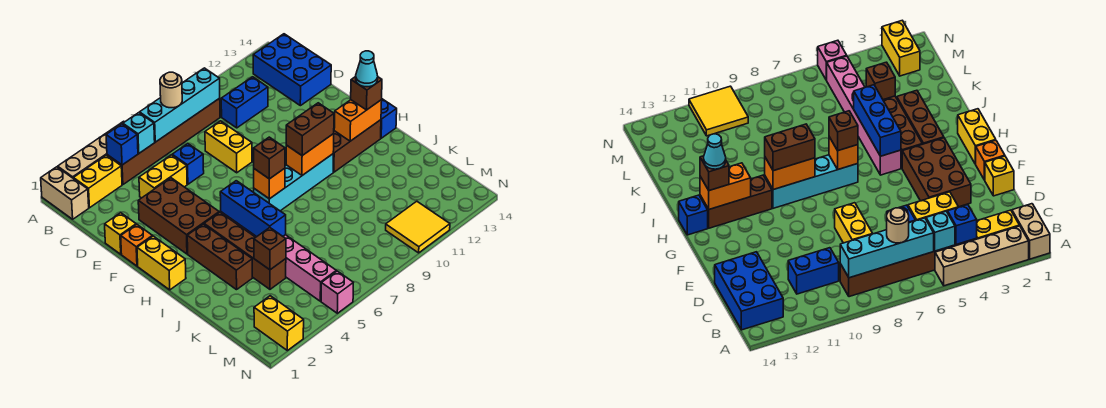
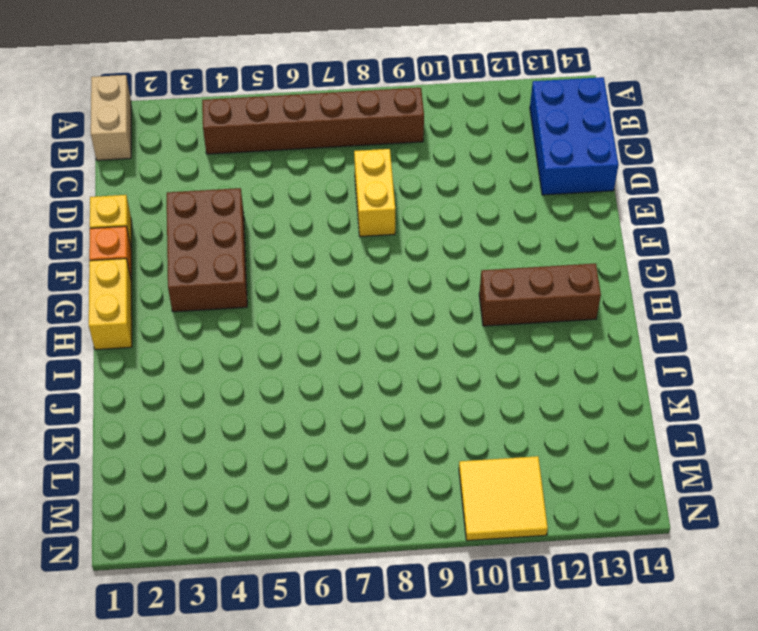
none -> tan 1x4 brick [58,121,124,178]
none -> yellow 1x2 brick [73,155,122,208]
none -> blue 1x2 brick [221,77,268,128]
none -> yellow 1x2 brick [139,155,187,198]

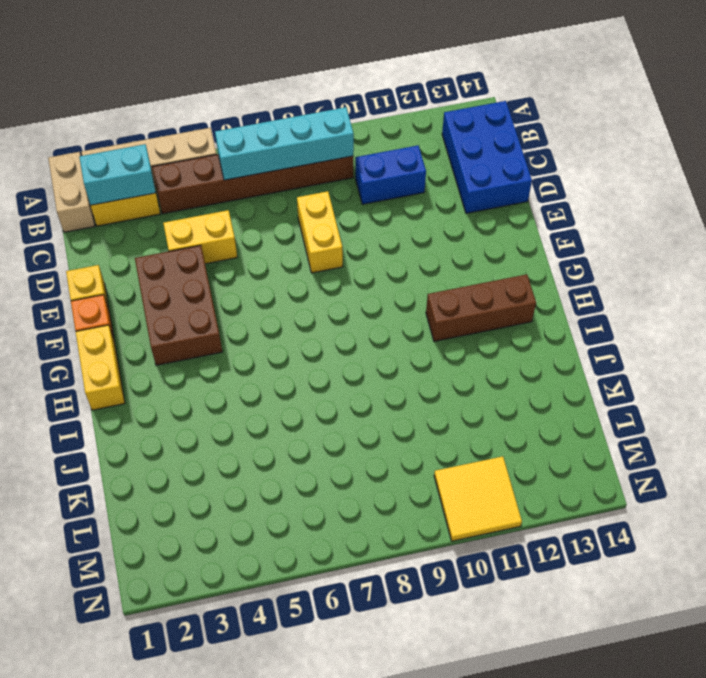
cyan 1x2 brick [79,144,156,205] -> none
none -> blue 1x1 brick [172,144,204,184]
none -> brown 1x3 brick [187,224,252,290]
none -> brown 1x4 brick [204,212,286,289]
none -> pink 1x6 brick [221,212,336,301]

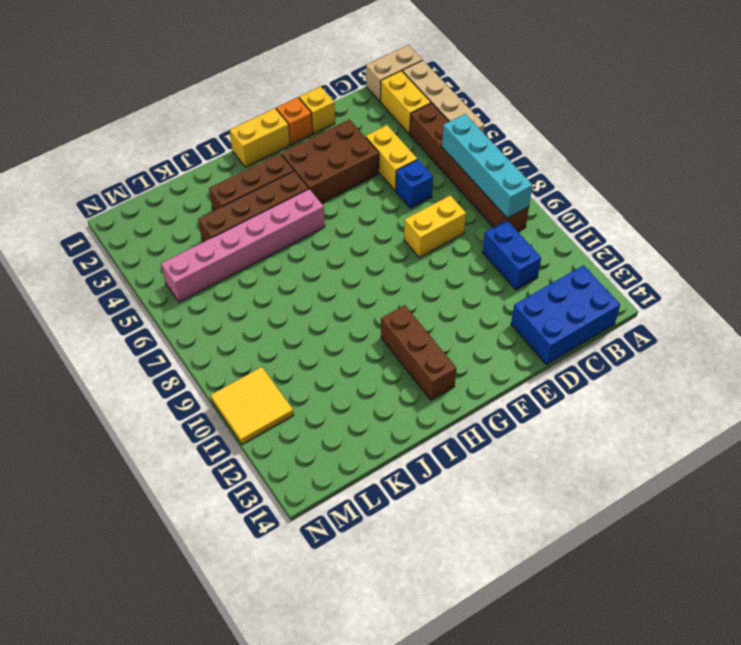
none -> cyan 1x4 brick [254,154,333,211]
none -> blue 1x1 brick [381,99,397,138]
none -> yellow 1x2 brick [254,296,304,351]
none -> pink 1x1 brick [321,271,353,313]

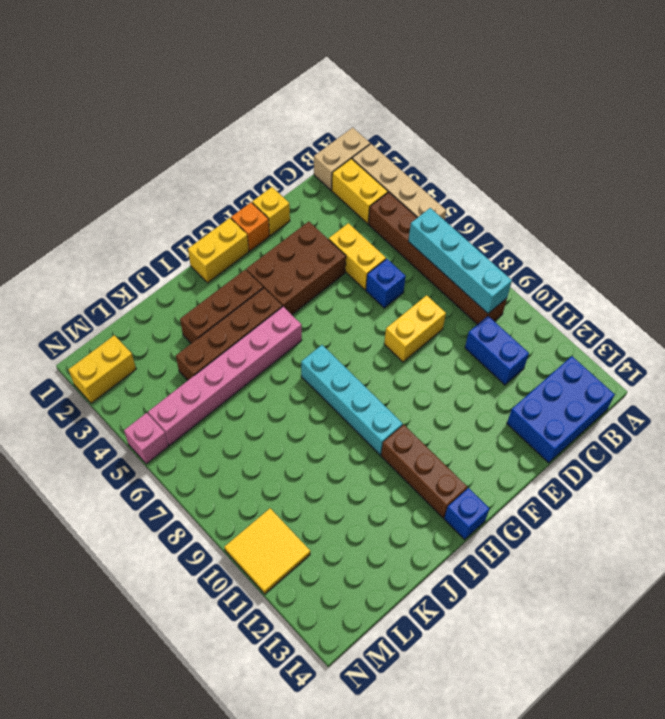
none -> blue 1x1 brick [106,124,138,165]
none -> cyan 1x1 brick [123,113,155,153]
none -> blue 1x3 brick [220,181,286,237]
none -> orange 1x1 brick [254,168,285,199]

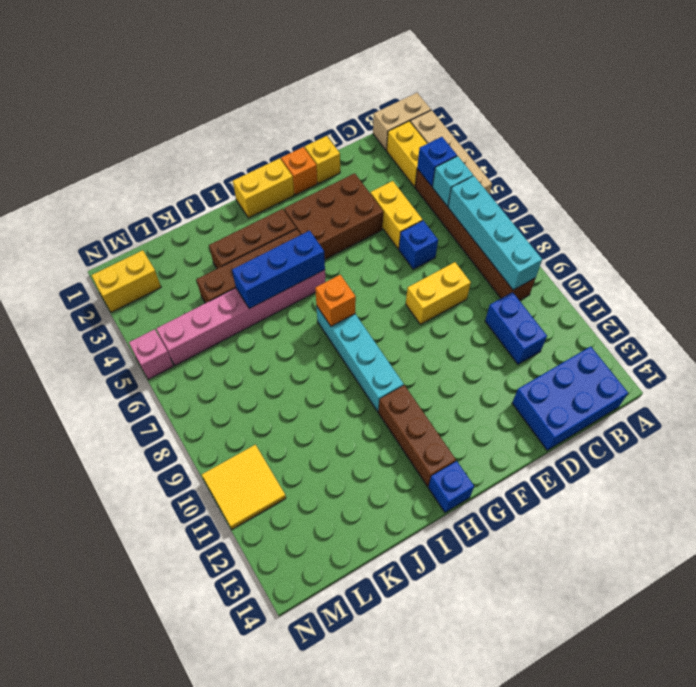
none -> orange 1x2 brick [286,134,334,175]
none -> orange 1x2 brick [334,100,382,141]
none -> brown 1x1 brick [254,228,286,270]
none -> tan 1x1 round brick [160,72,182,108]

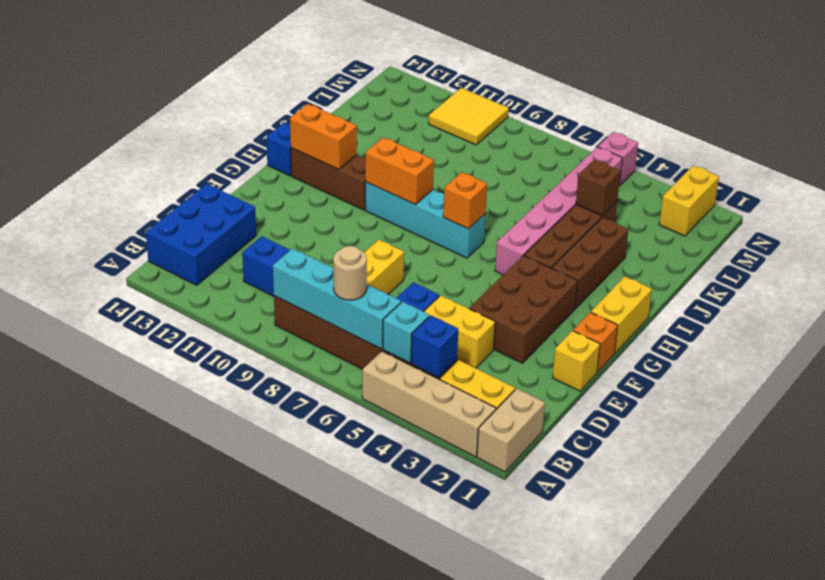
none -> blue 1x3 brick [220,181,286,237]
none -> brown 1x1 brick [253,137,285,179]
none -> brown 1x2 brick [286,103,334,156]
none -> brown 1x1 brick [351,77,382,110]

